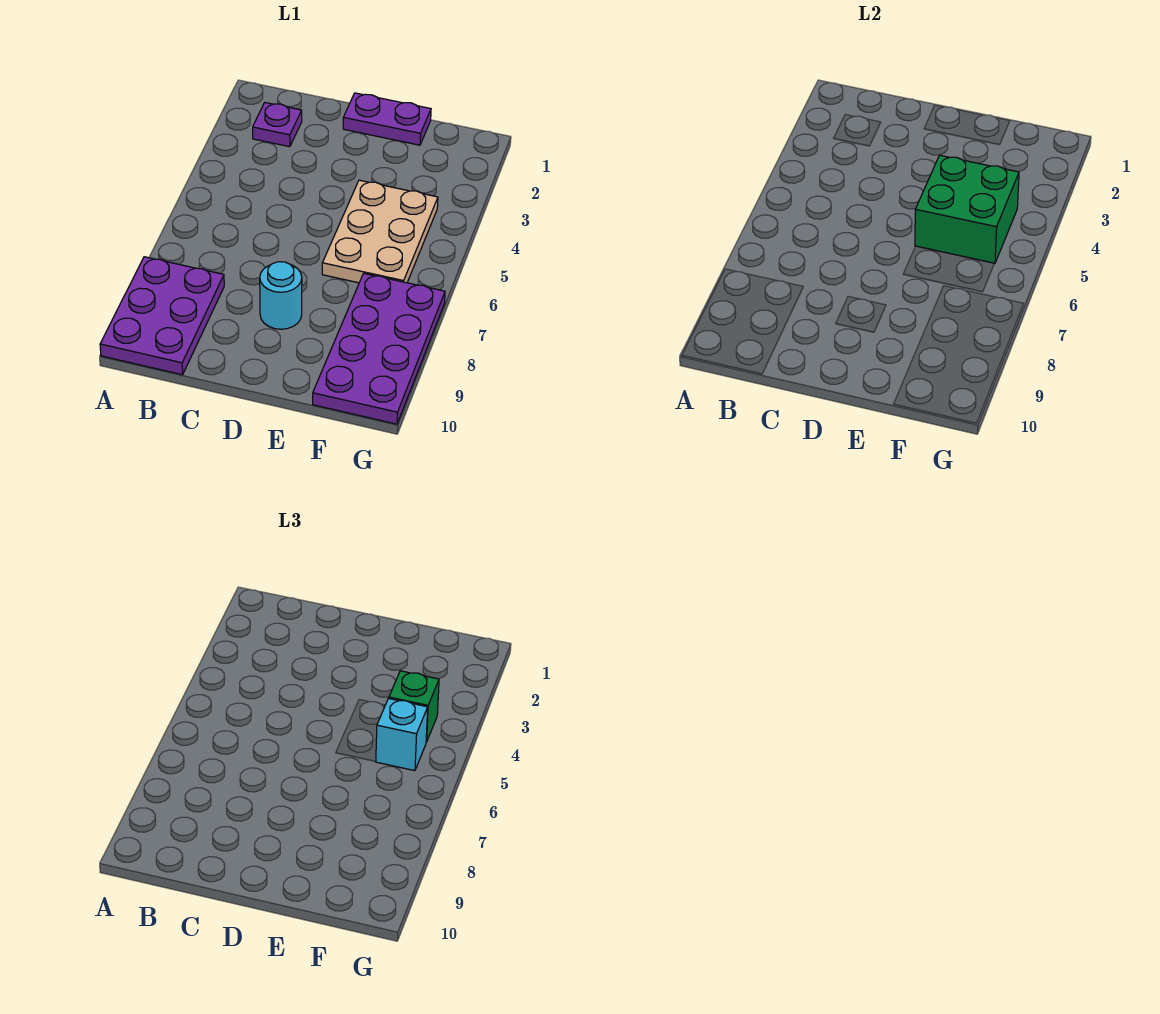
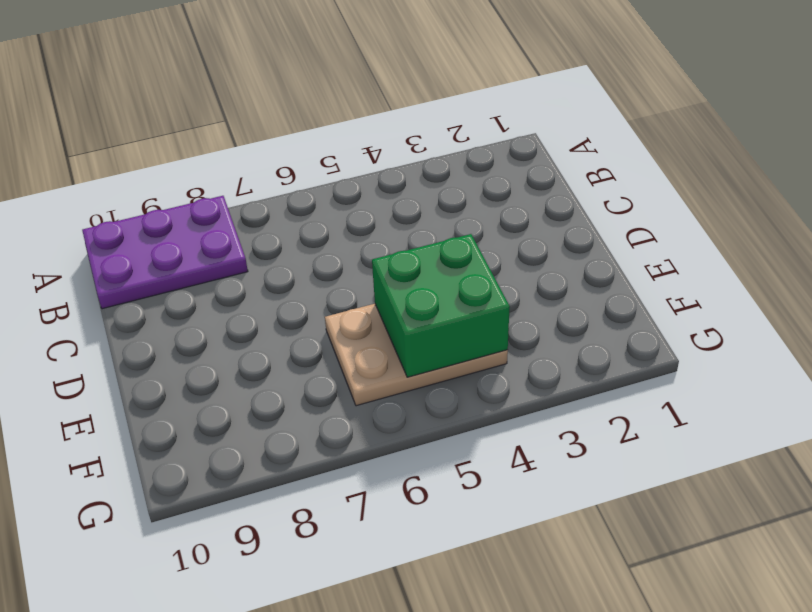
none -> purple 1x1 plate [253,103,302,147]
none -> purple 1x2 plate [343,93,431,145]

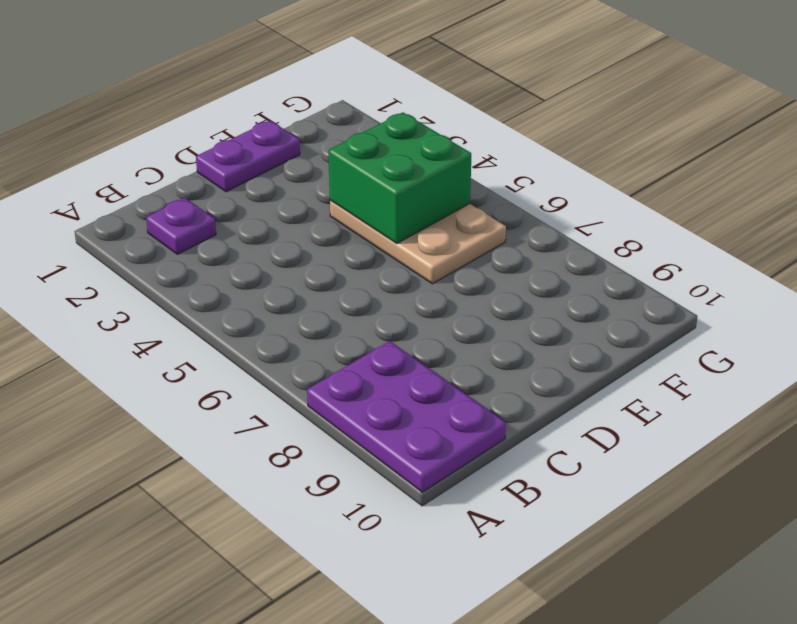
none -> cyan 1x1 round brick [260,262,302,329]
none -> purple 2x4 plate [313,273,445,424]

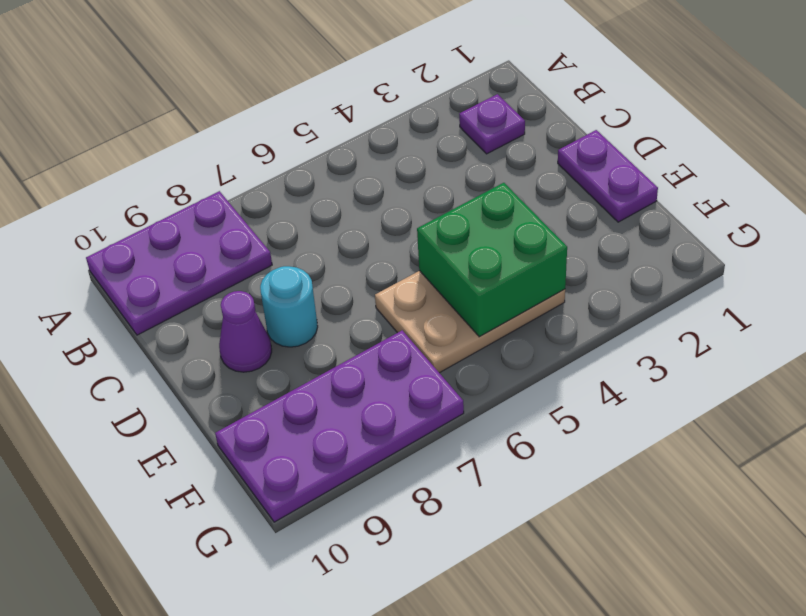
purple 1x1 cone [219,291,272,372] -> none
none -> green 1x1 brick [389,671,439,742]
none -> cyan 1x1 brick [376,699,428,771]

